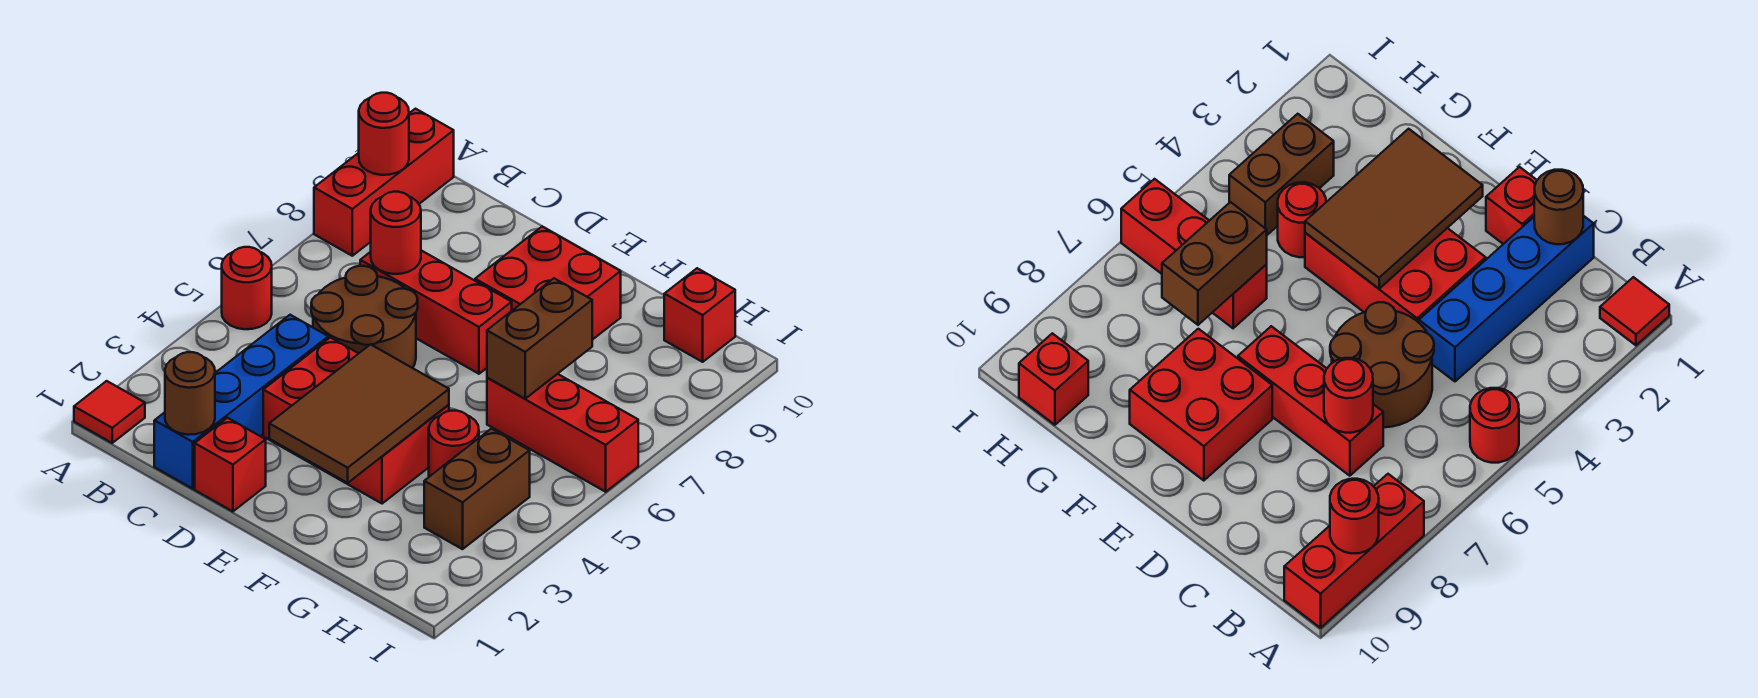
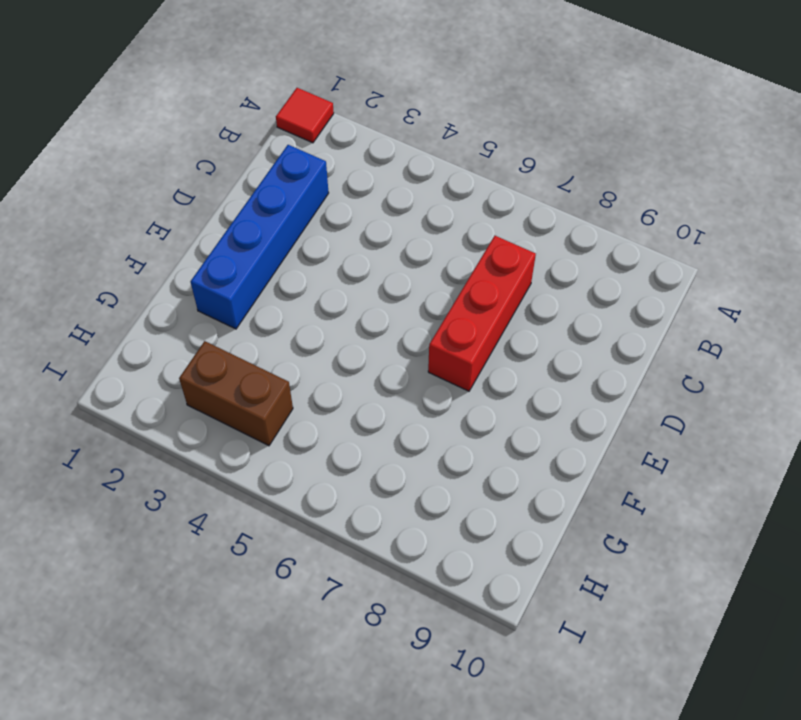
blue 1x4 brick [191,145,329,329] -> blue 1x4 brick turned to [154,315,328,489]
none -> red 1x1 round brick [222,247,272,329]
none -> red 1x3 brick [314,109,454,256]
none -> brown 2x2 round brick [311,266,418,368]

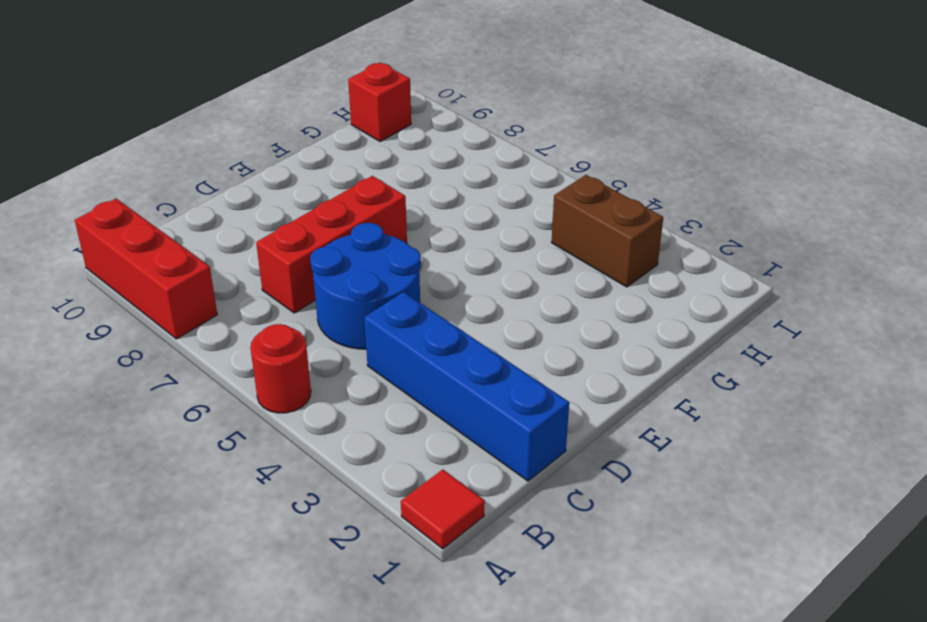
blue 2x2 round brick [310,223,421,349] -> brown 2x2 round brick [311,266,418,368]
none -> red 1x1 brick [195,418,266,511]
none -> red 2x3 brick [263,337,449,504]
none -> red 2x2 brick [475,227,621,340]

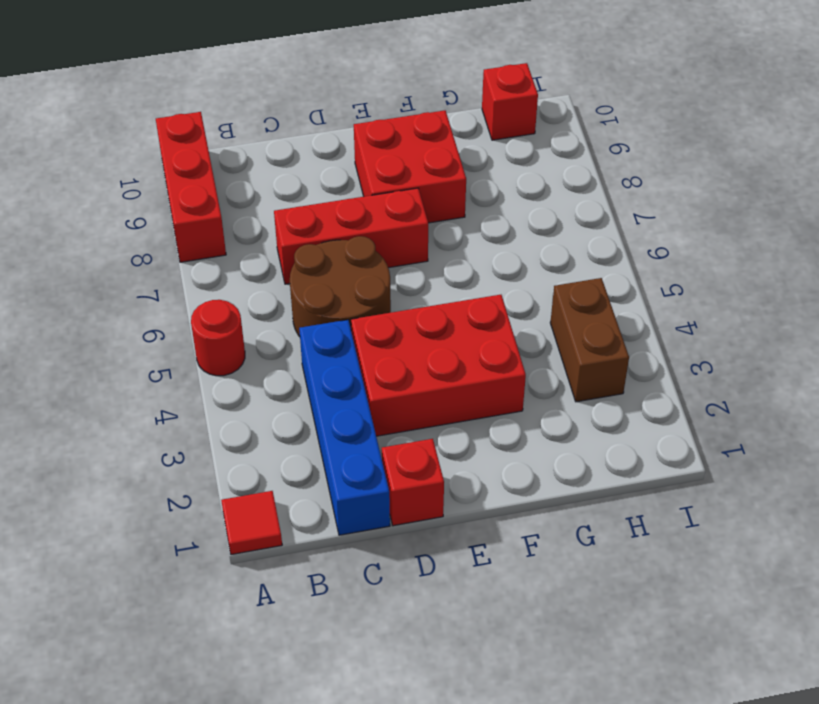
none -> red 1x1 round brick [429,411,479,477]
none -> red 1x3 brick [487,374,638,492]
none -> red 1x1 round brick [359,93,409,175]

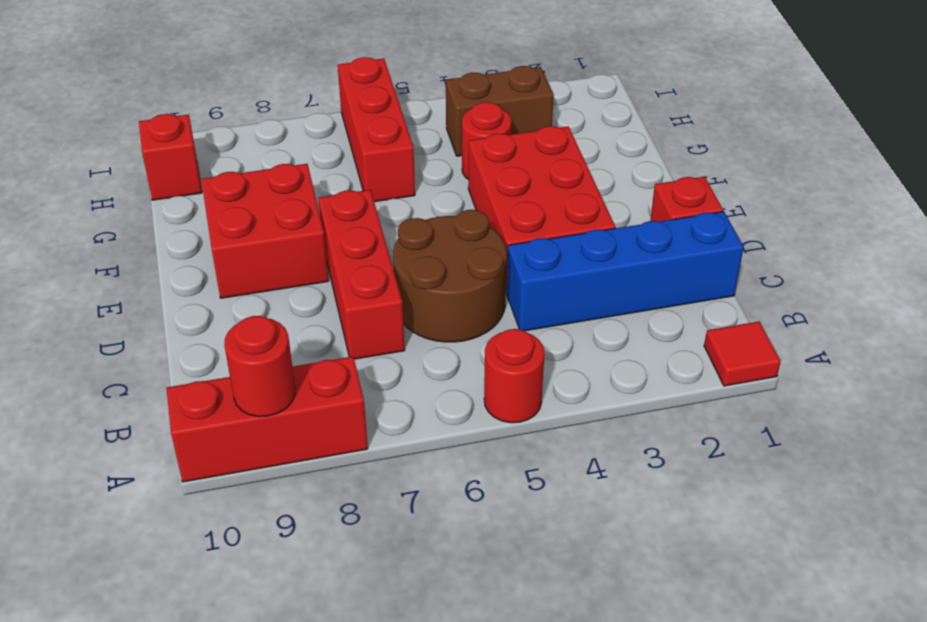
none -> brown 1x1 round brick [165,352,215,435]
none -> red 1x1 round brick [371,192,421,274]
none -> brown 2x3 tile [269,345,449,483]

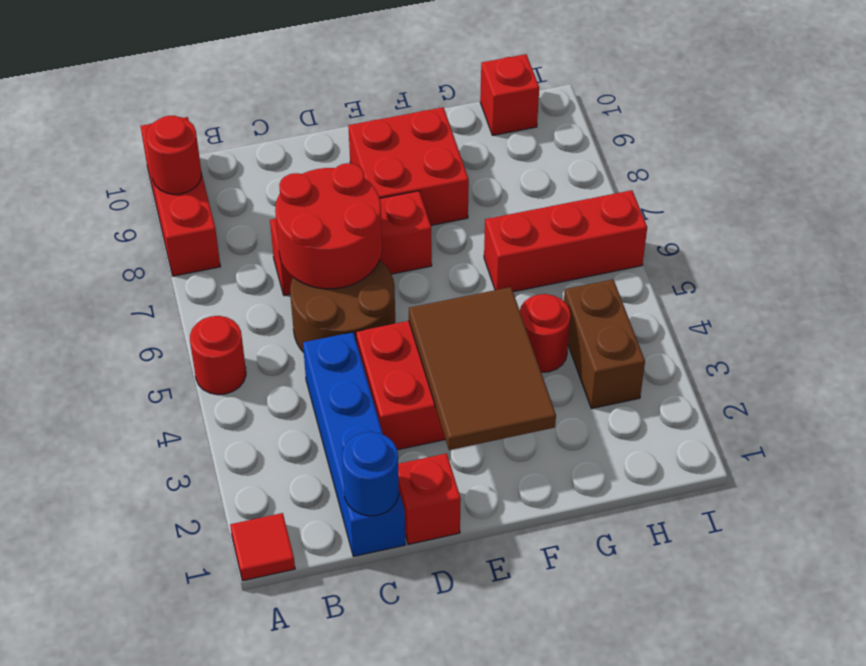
blue 1x1 round brick [342,432,399,516] -> brown 1x1 round brick [165,352,215,435]
red 2x2 round brick [275,163,382,289] -> red 1x1 round brick [371,192,421,274]
none -> brown 1x2 brick [487,278,592,399]

